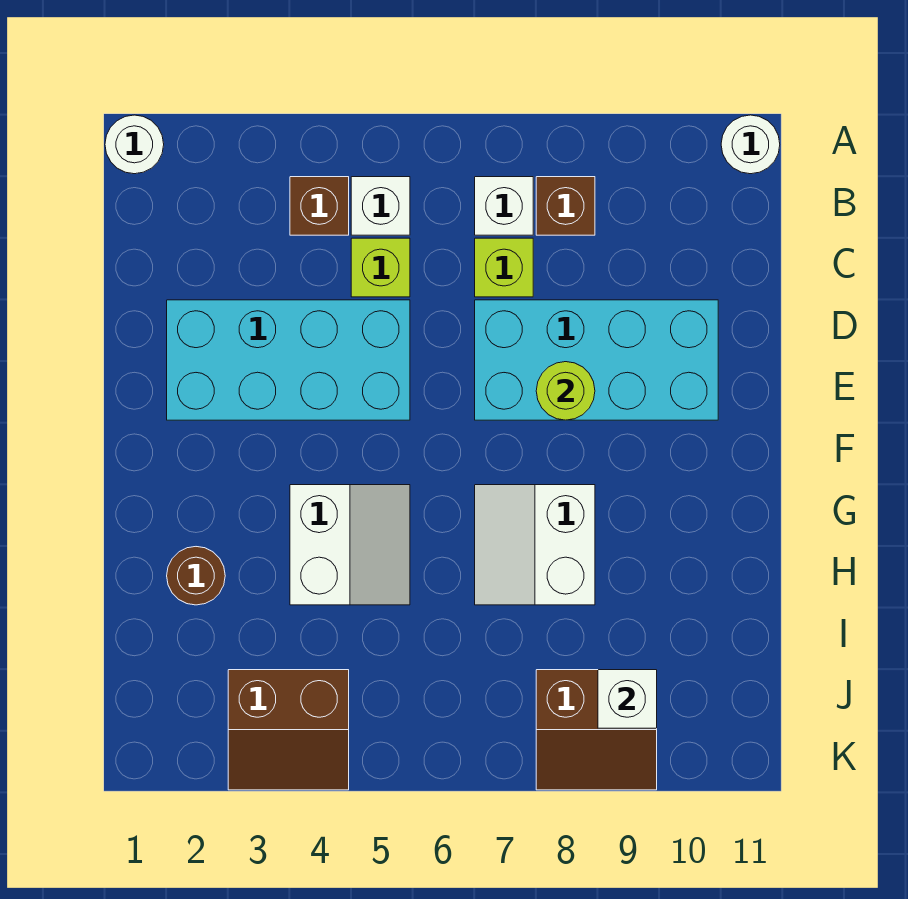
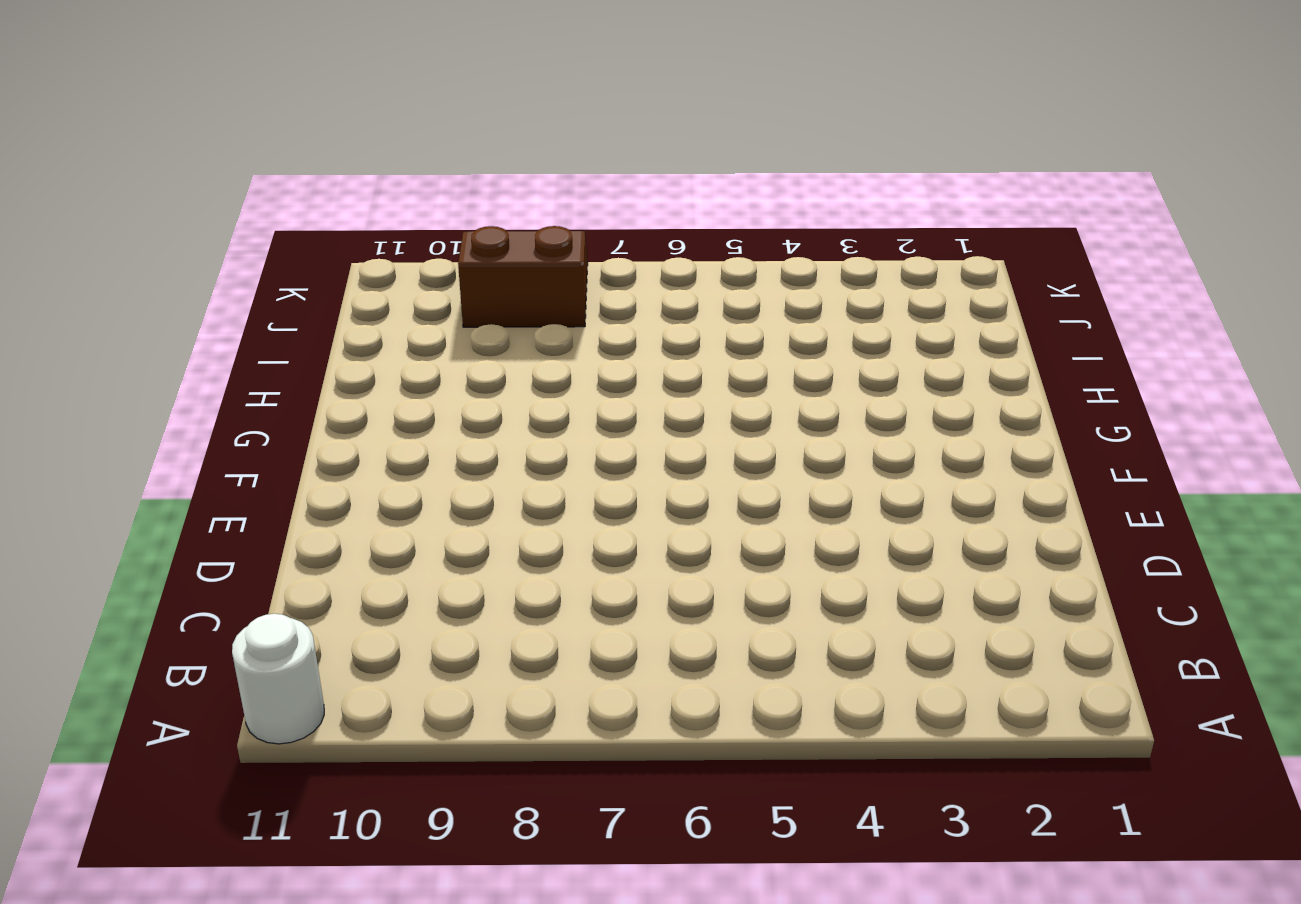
none -> white 1x1 round brick [105,115,164,174]
none -> brown 1x1 brick [290,177,349,235]
none -> white 1x1 brick [351,177,410,235]

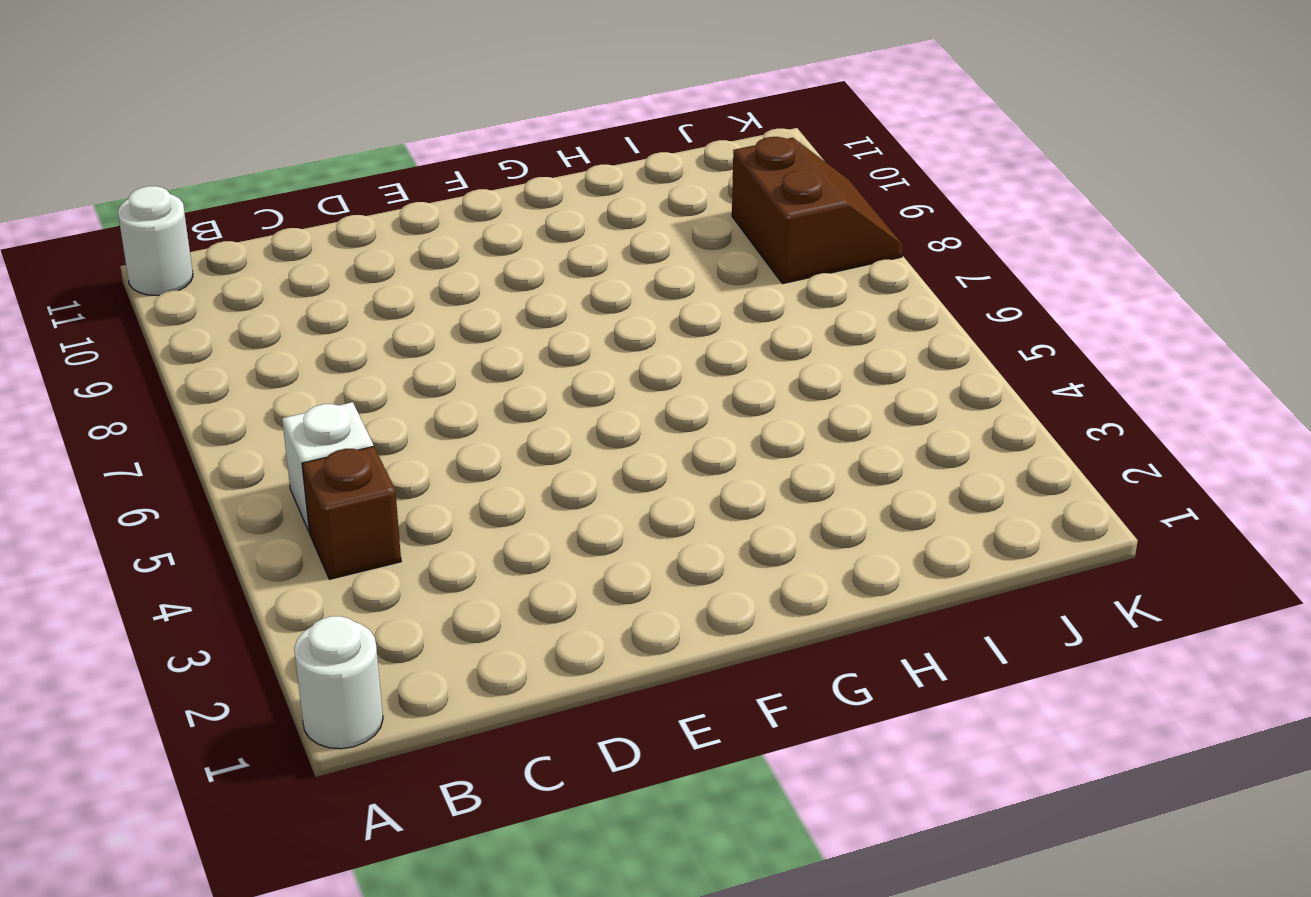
none -> white 1x1 brick [475,177,533,235]
none -> brown 1x1 brick [536,177,595,235]
none -> lime 1x1 brick [351,238,410,297]

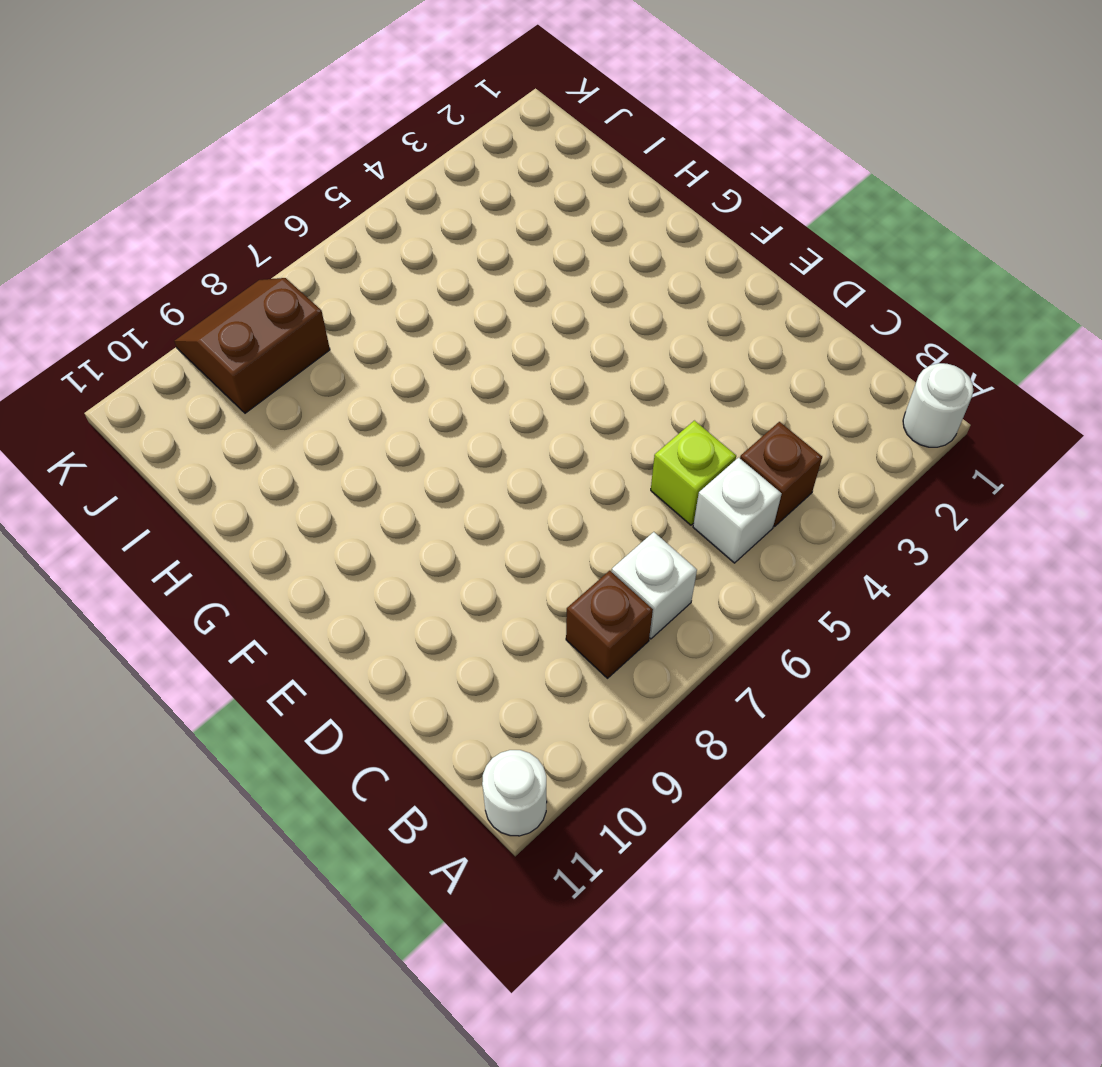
none -> lime 1x1 brick [475,238,533,297]
none -> cyan 2x4 brick [167,300,410,420]
none -> cyan 2x4 brick [475,300,718,420]

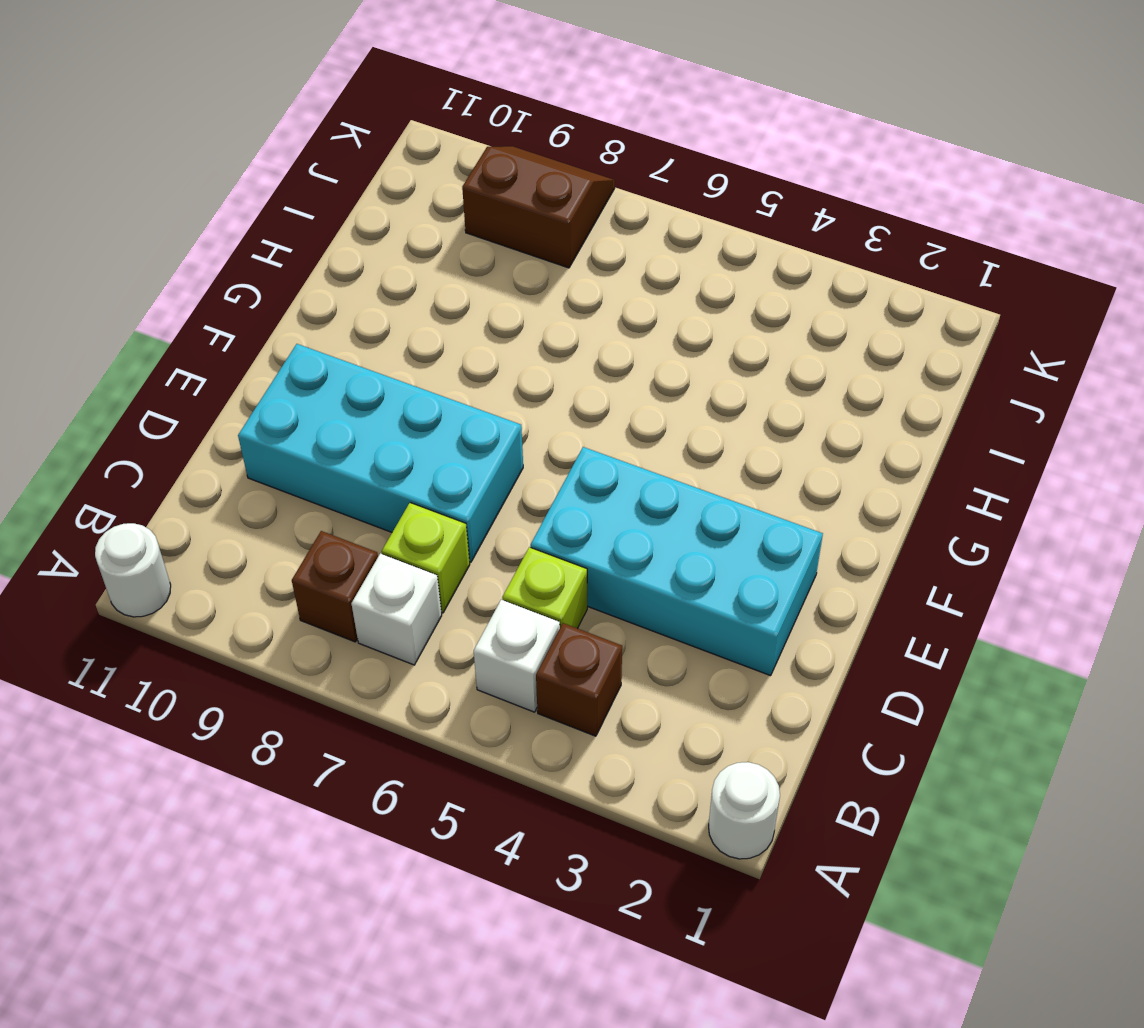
none -> white 2x2 slope [290,485,410,605]
none -> white 2x2 slope [475,485,595,605]
none -> brown 1x1 round brick [167,547,225,605]

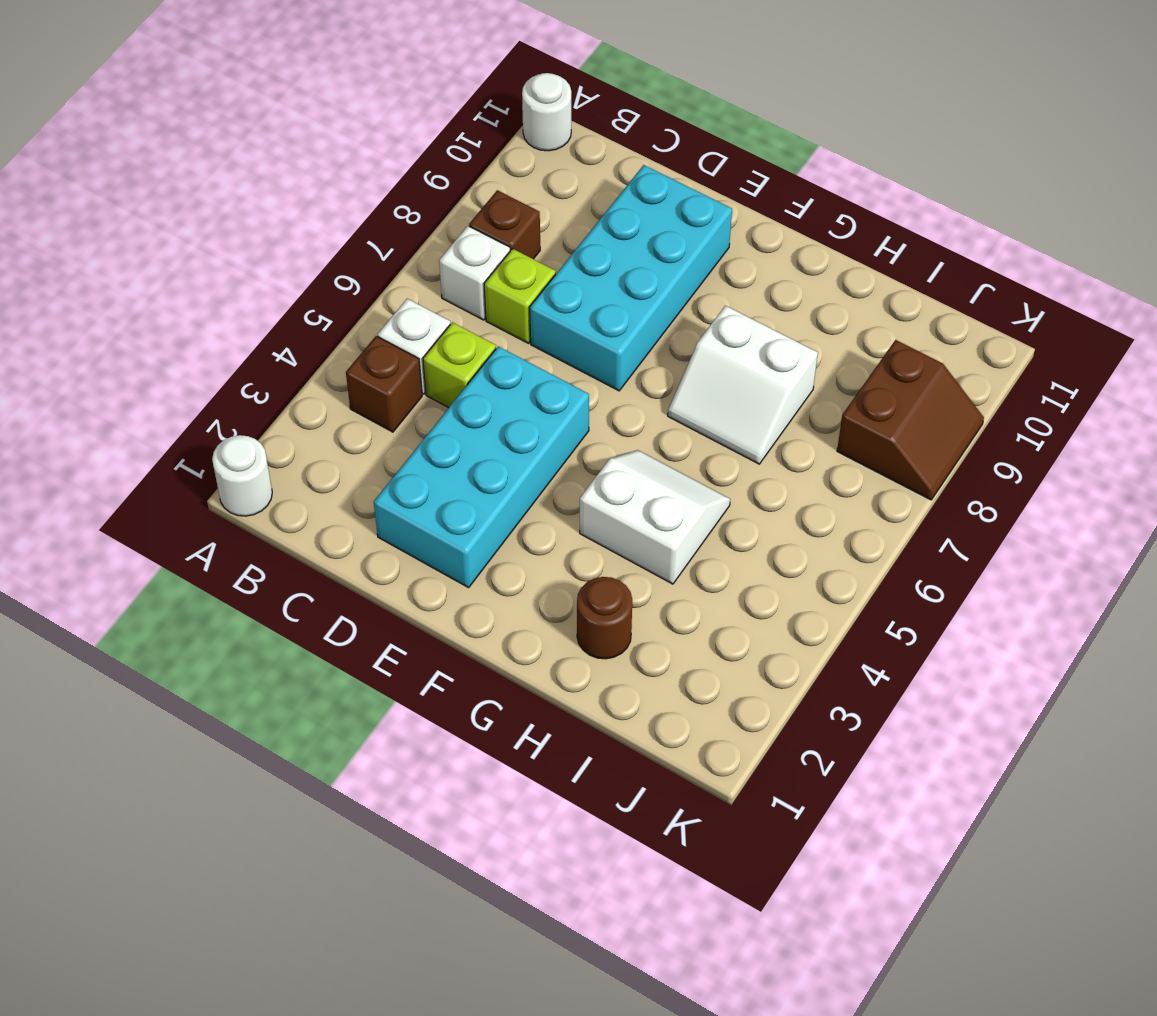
none -> brown 2x2 slope [228,670,349,790]
none -> lime 1x1 round brick [536,362,595,420]
none -> white 1x1 brick [598,670,657,728]

